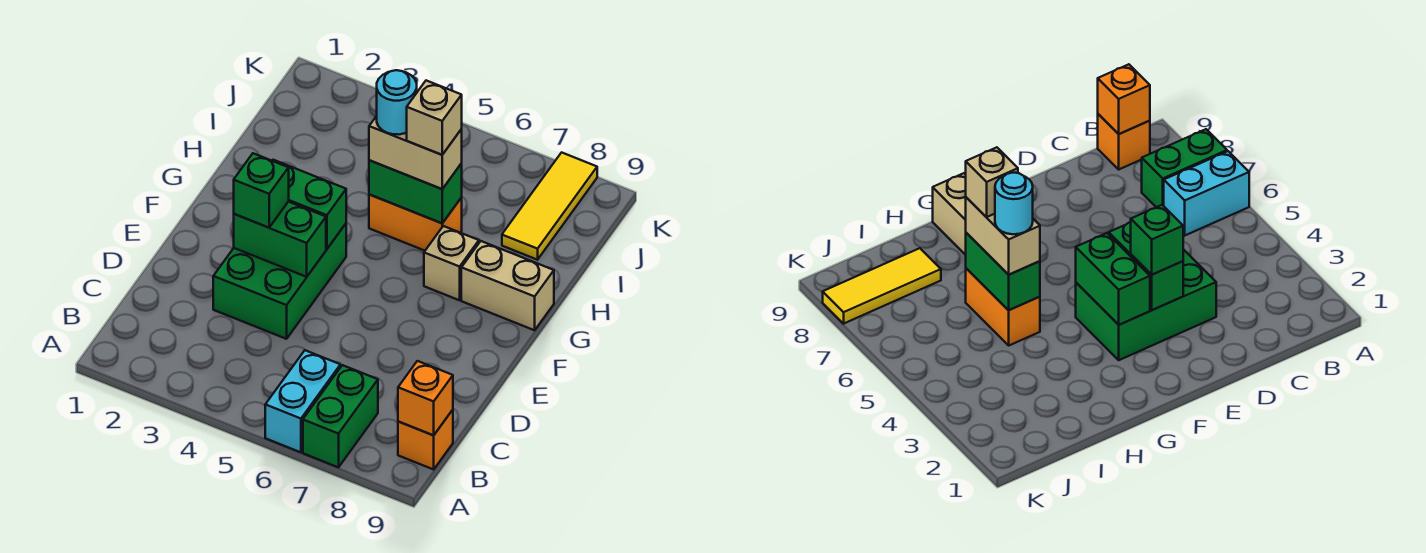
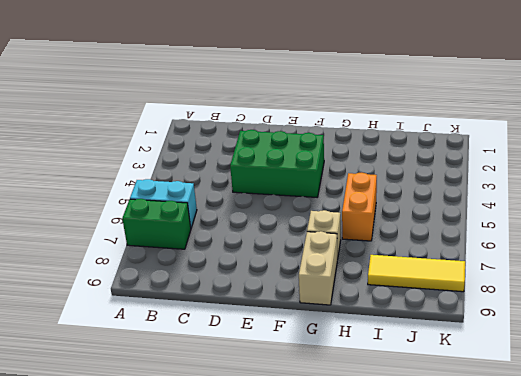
none -> orange 1x1 brick [398,410,453,469]
none -> orange 1x1 brick [398,361,453,435]
none -> green 1x2 brick [234,202,326,277]

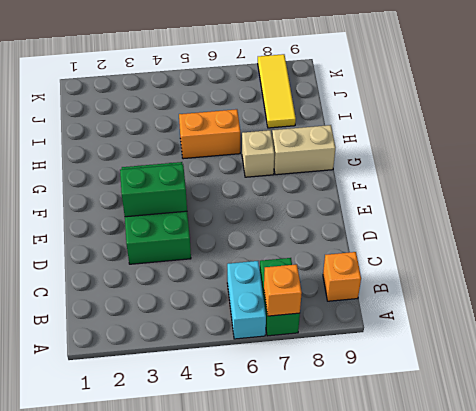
orange 1x1 brick [264,264,302,316] -> orange 1x1 brick moved to [398,361,453,435]
none -> green 1x2 brick [272,160,346,249]
none -> green 1x2 brick [369,160,462,223]
none -> green 1x1 brick [234,153,289,228]

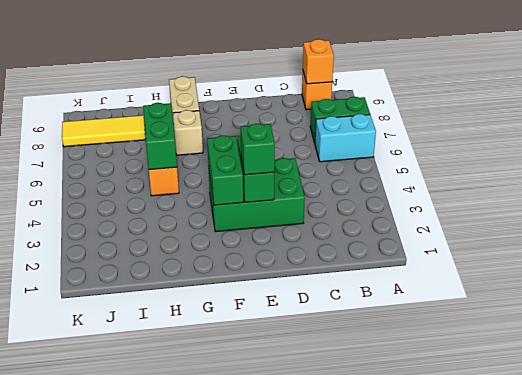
none -> tan 1x2 brick [369,116,462,189]
none -> cyan 1x1 round brick [377,70,417,135]
none -> tan 1x1 brick [407,81,462,155]

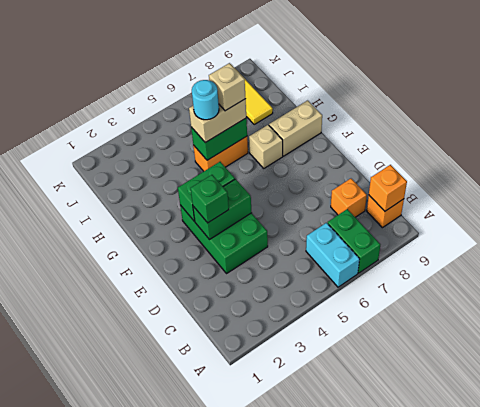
orange 1x1 brick [331,179,367,217] -> none

